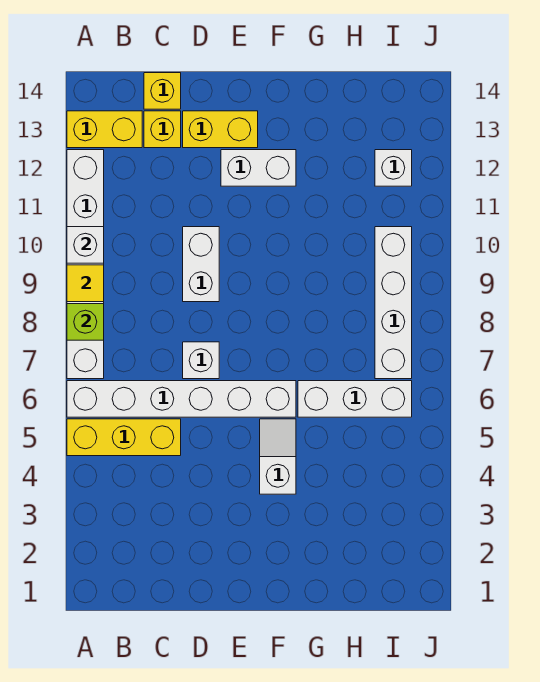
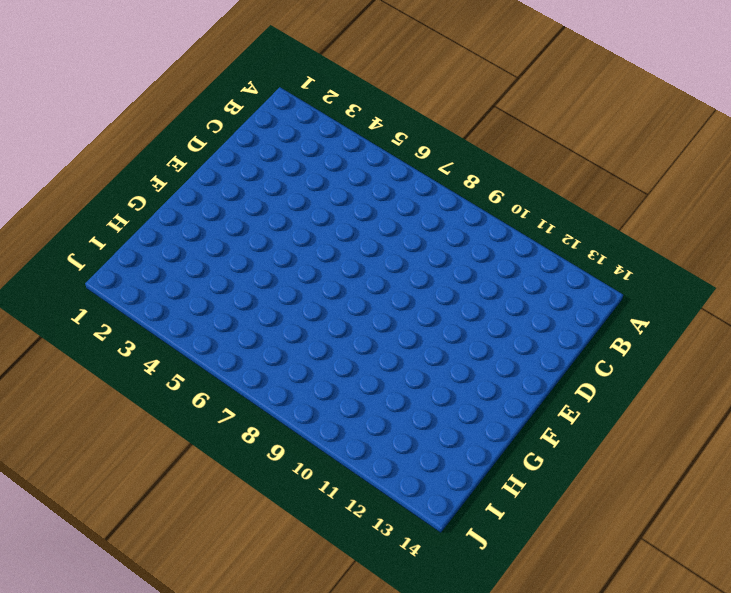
none -> yellow 1x3 brick [67,419,181,456]
none -> white 1x6 brick [67,381,296,417]
none -> white 1x6 brick [67,150,104,379]

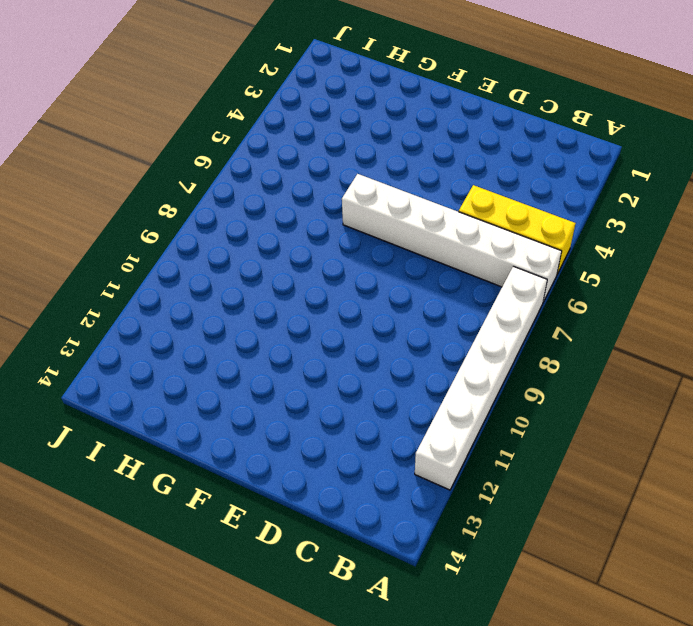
none -> yellow 1x2 brick [67,111,142,148]
none -> yellow 1x1 brick [144,111,181,148]
none -> yellow 1x1 brick [144,73,181,109]

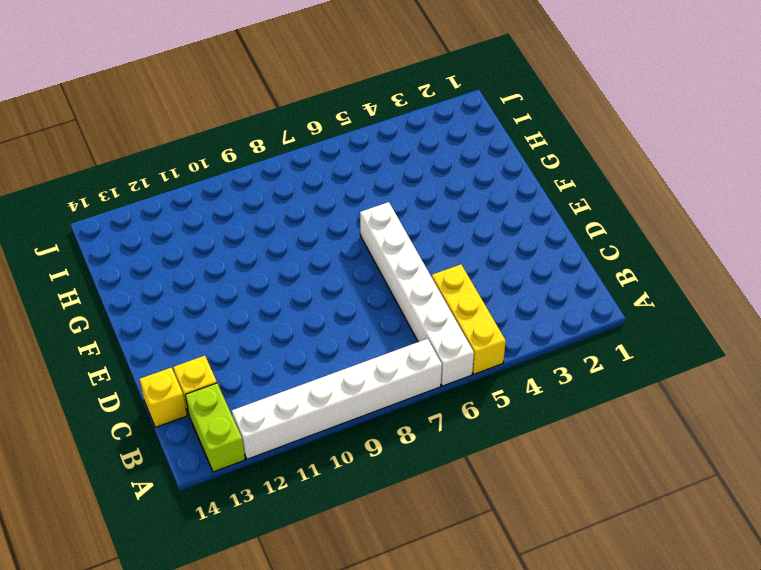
lime 1x2 brick [185,383,245,472] -> yellow 1x2 brick [67,111,142,148]
none -> white 1x1 brick [183,342,219,379]
none -> white 1x2 brick [183,227,219,302]
none -> yellow 1x2 brick [183,111,258,148]

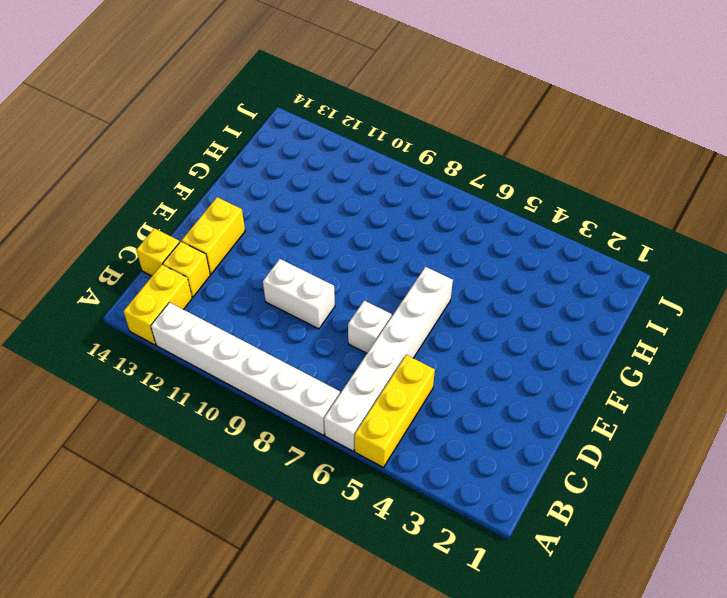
none -> white 1x2 brick [221,150,296,186]
none -> white 1x2 slope [260,419,296,494]
none -> white 1x3 brick [298,381,412,417]

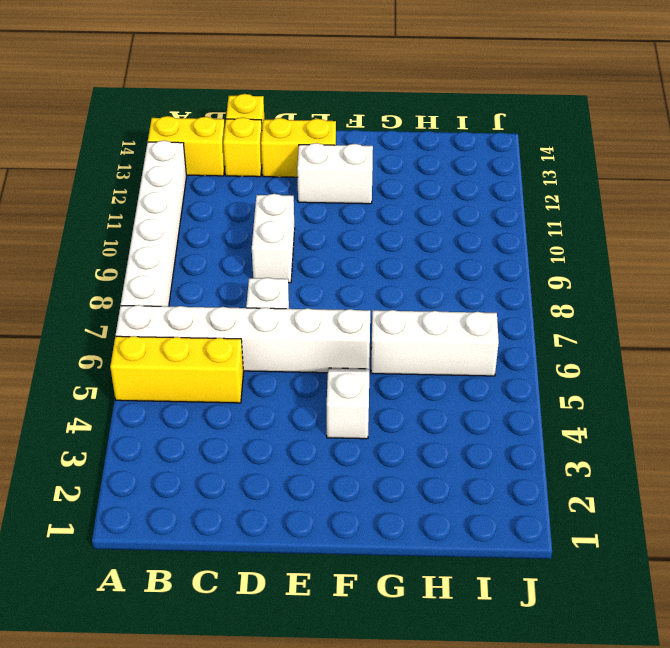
none -> white 1x4 brick [375,227,412,379]
none -> white 1x1 brick [375,150,412,186]
none -> lime 1x1 brick [67,304,104,340]

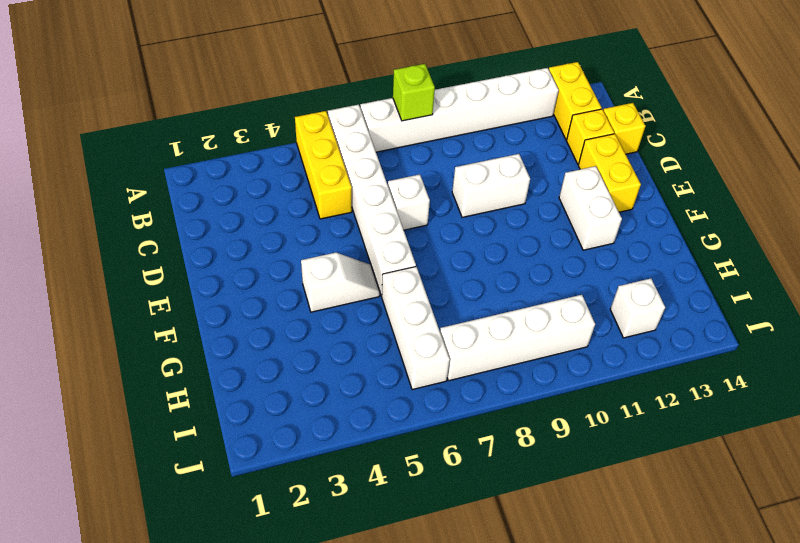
none -> yellow 1x1 tile [67,265,104,302]
none -> white 1x1 brick [67,227,104,263]

